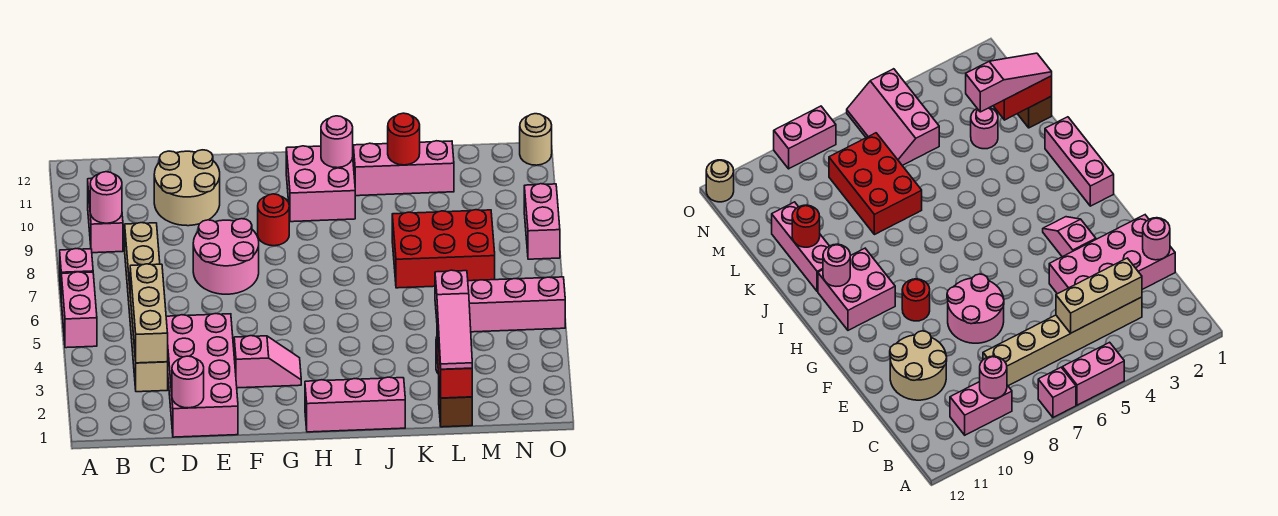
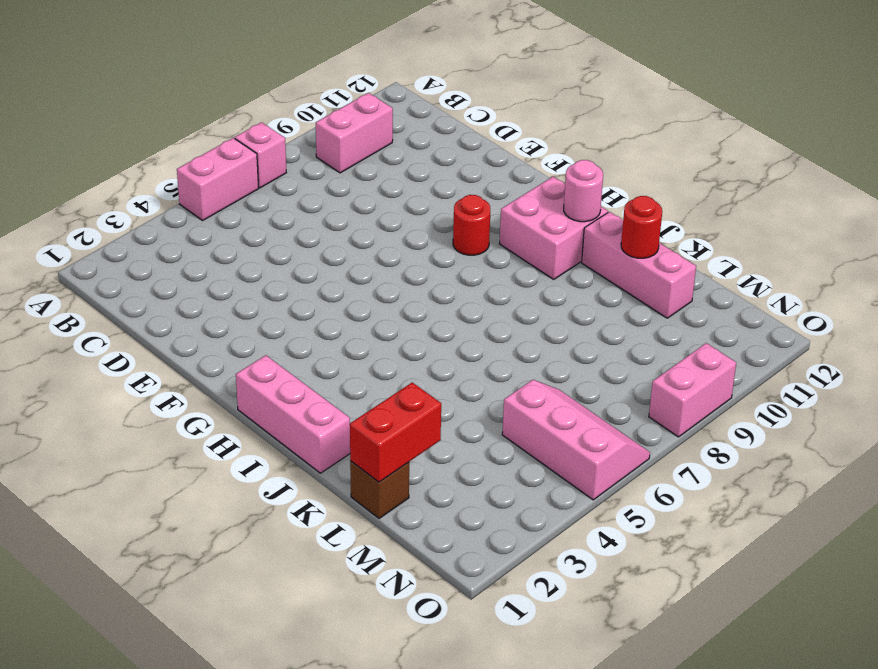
none -> tan 1x6 brick [125,223,168,392]
none -> pink 2x4 brick [166,314,238,437]
none -> tan 2x2 round brick [154,150,220,226]

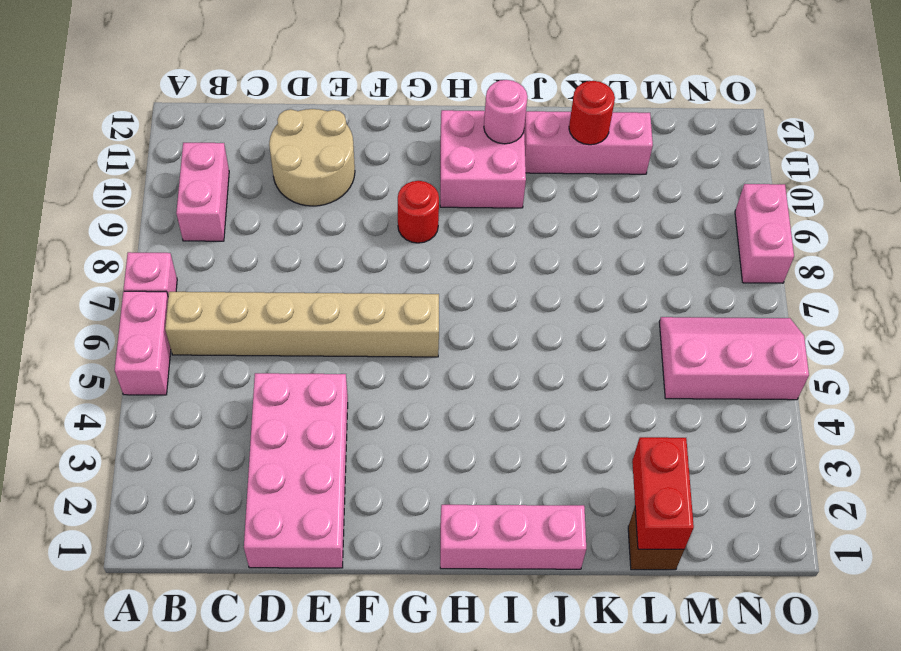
tan 1x6 brick [165,292,439,357] -> tan 1x6 brick turned to [125,223,168,392]
none -> pink 2x2 round brick [193,219,259,294]
none -> pink 1x2 slope [234,336,301,388]
none -> red 2x3 brick [392,210,495,288]

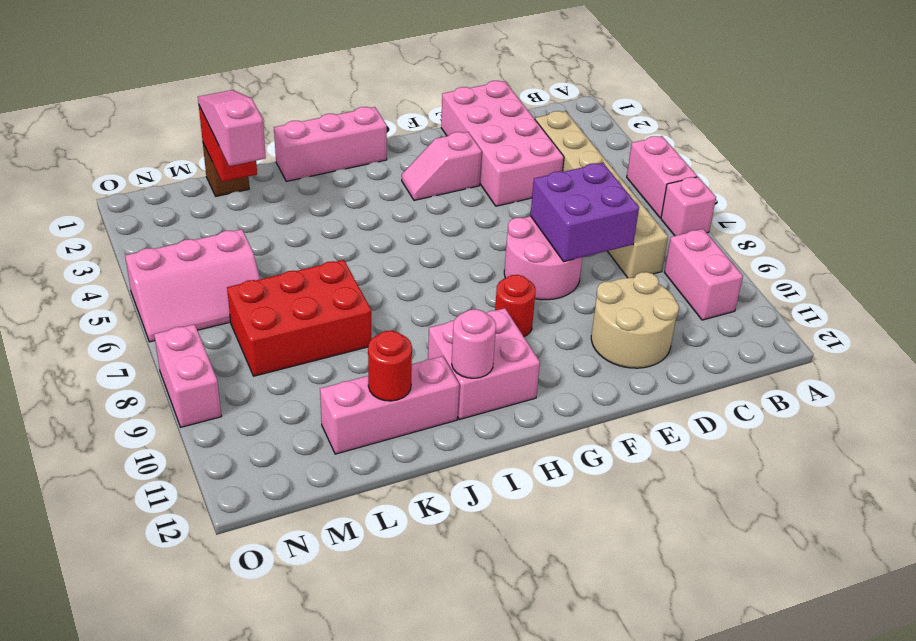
purple 2x2 brick [530,163,639,262] -> none
none -> pink 1x1 round brick [971,107,998,149]
none -> tan 1x1 round brick [520,114,552,165]
none -> pink 1x1 round brick [90,172,122,223]

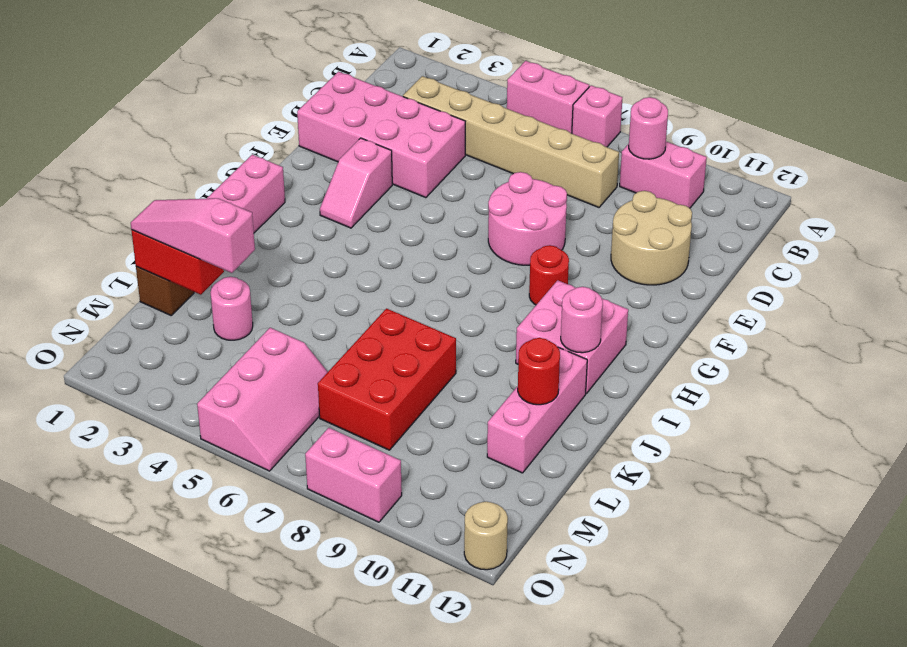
none -> tan 1x3 brick [130,264,168,363]
none -> pink 1x1 round brick [172,356,204,408]

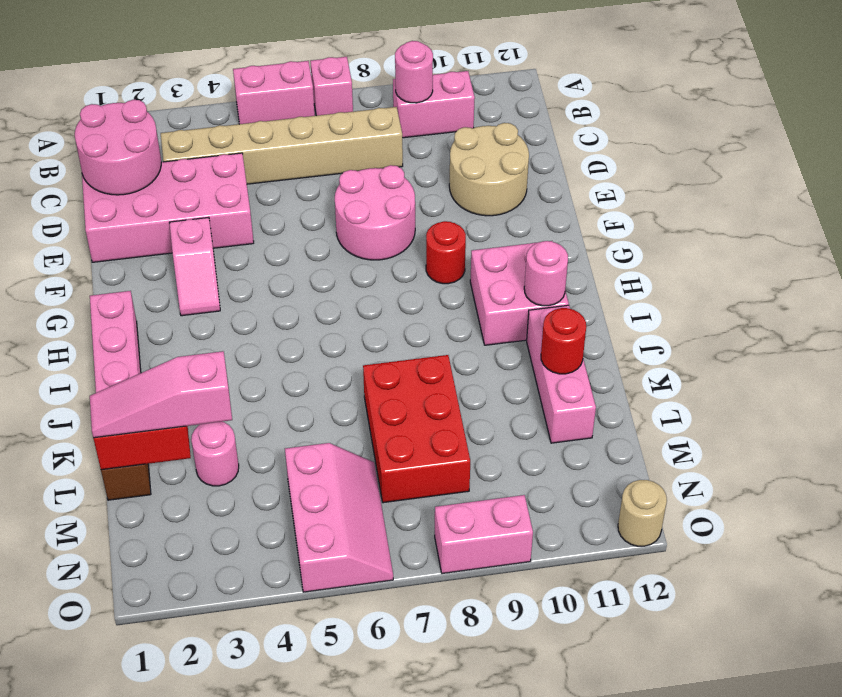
pink 2x2 round brick [75,100,161,195] -> pink 1x1 round brick [172,356,204,408]
none -> tan 1x3 brick [130,264,168,363]

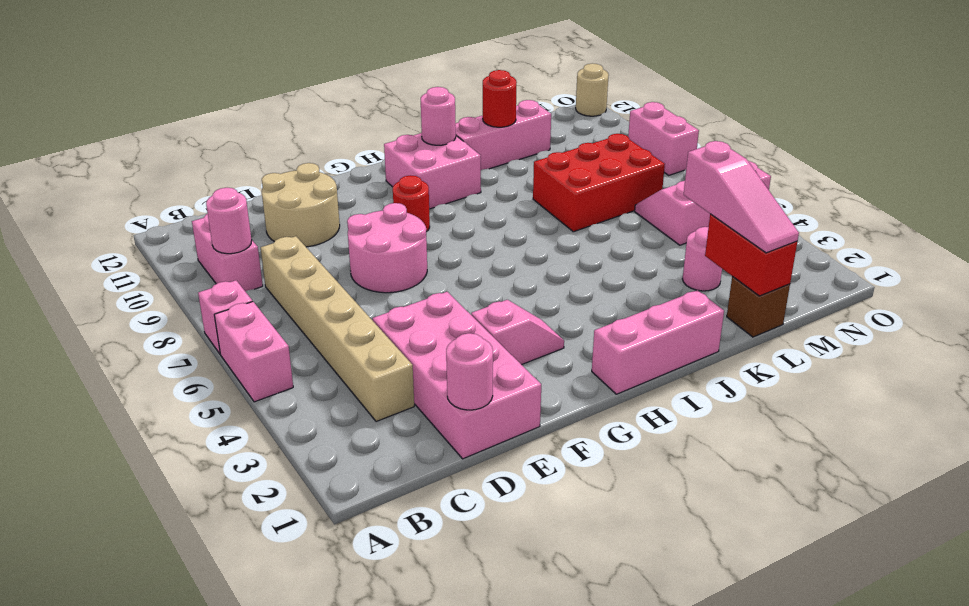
none -> tan 1x3 brick [130,264,168,363]

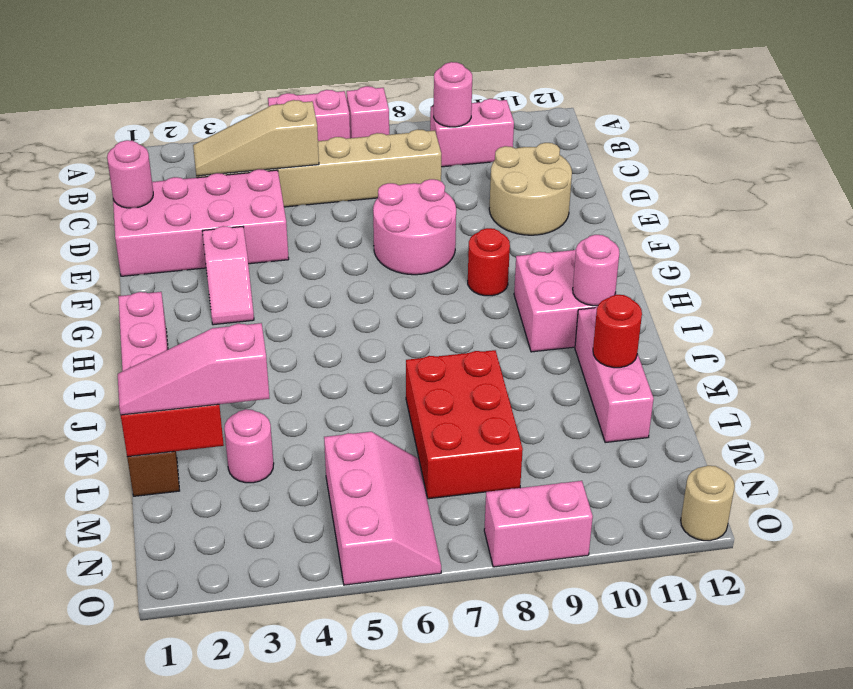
tan 1x3 slope [193,100,319,176] -> tan 1x3 brick [130,264,168,363]

